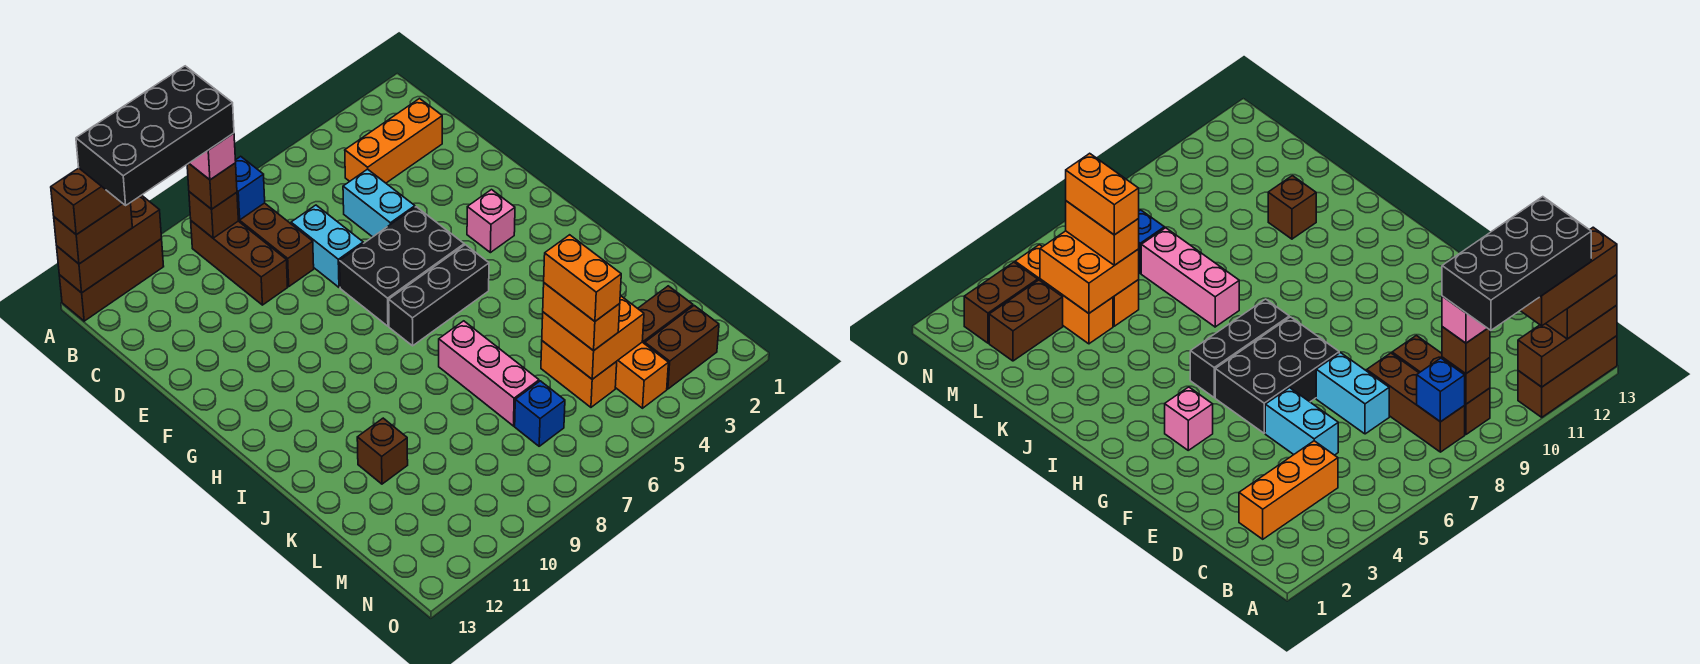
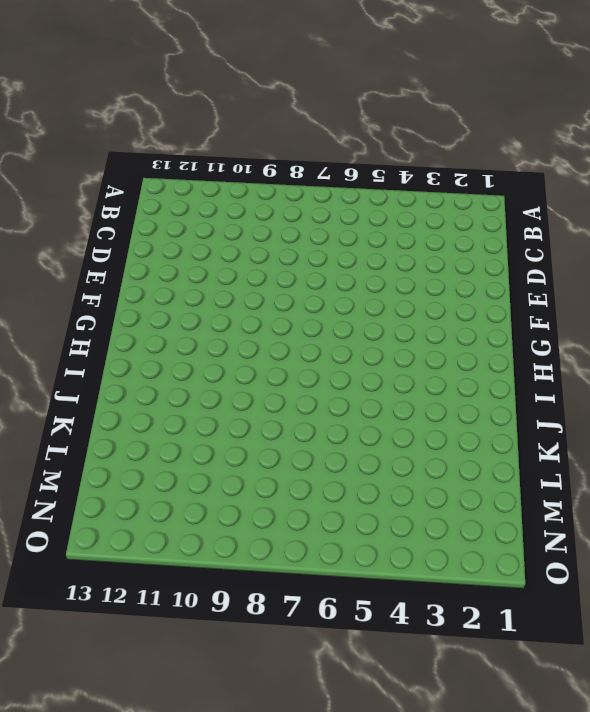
none -> brown 1x3 brick [59,239,164,321]
none -> brown 1x3 brick [238,203,314,286]
none -> brown 1x3 brick [191,221,288,305]

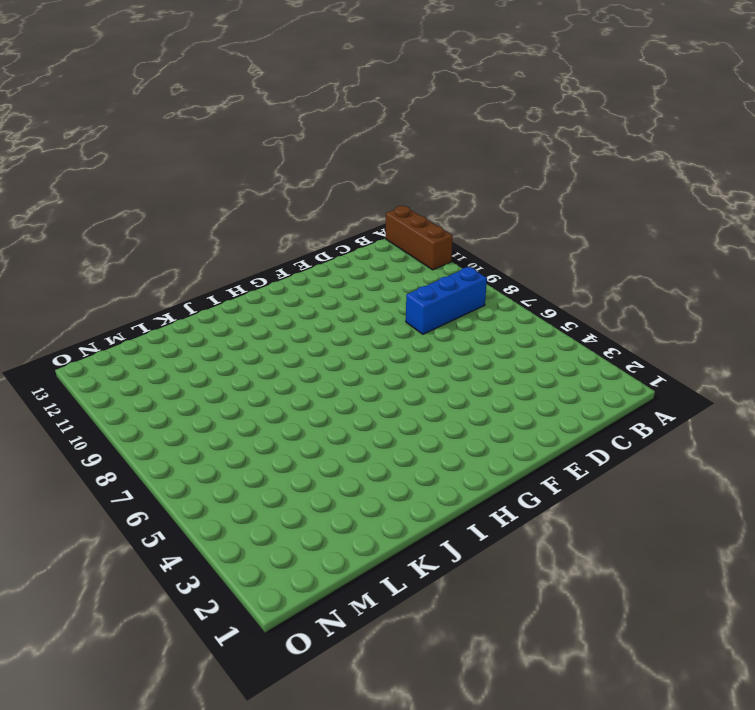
blue 1x3 brick [406,267,487,334] -> brown 1x3 brick [238,203,314,286]
none -> brown 1x3 brick [191,221,288,305]
none -> orange 1x3 brick [345,99,442,183]
none -> cyan 1x2 brick [343,169,415,237]

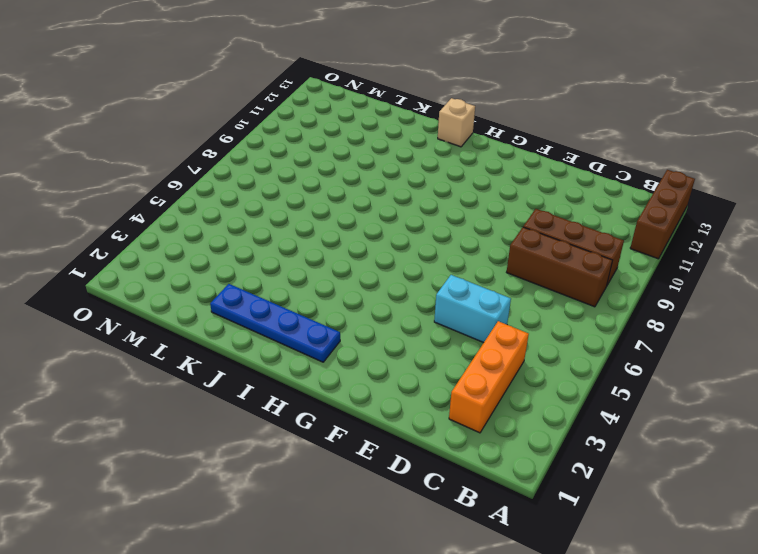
blue 1x4 plate [210,284,340,362] -> none
tan 1x1 brick [438,98,475,147] -> none
none -> cyan 1x2 brick [291,205,363,287]
none -> black 2x3 brick [340,207,464,326]
none -> pink 1x1 brick [467,190,515,253]

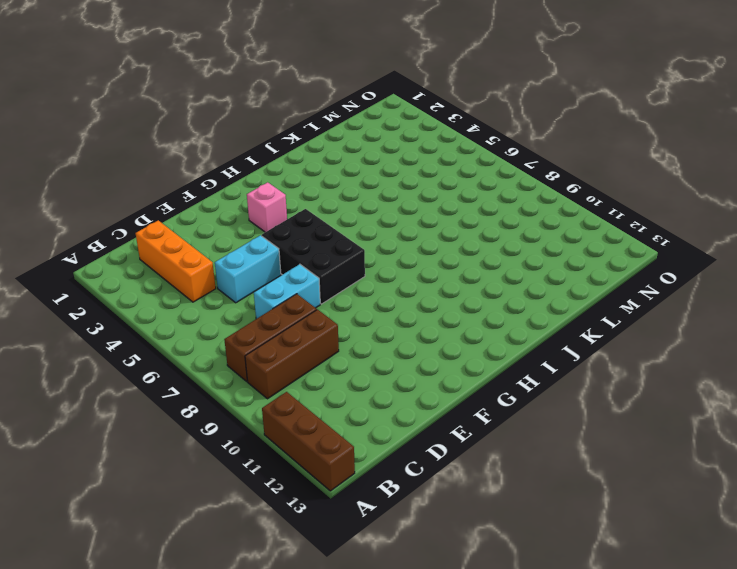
none -> black 1x3 brick [389,245,489,346]
none -> pink 1x3 brick [439,321,539,426]
none -> brown 1x1 brick [357,418,408,484]

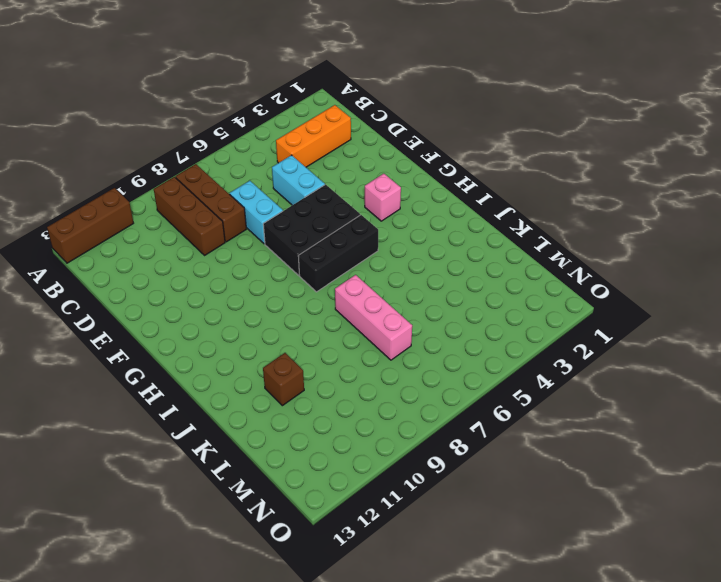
none -> orange 1x3 brick [615,342,668,408]
none -> orange 1x2 brick [541,341,617,407]
none -> brown 1x2 brick [638,286,693,344]

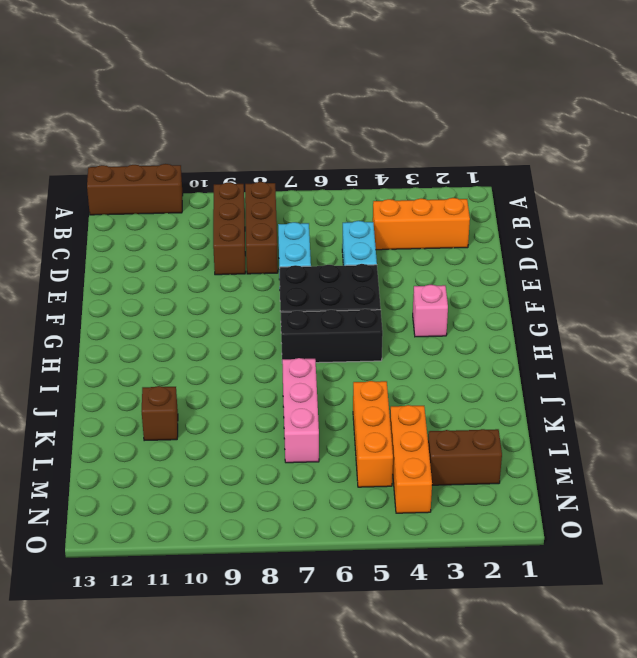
orange 1x3 brick [353,381,393,487] -> orange 1x2 brick [541,341,617,407]
none -> blue 1x1 brick [515,381,565,446]
none -> brown 1x2 brick [645,306,719,389]
none -> brown 1x3 brick [57,195,162,293]

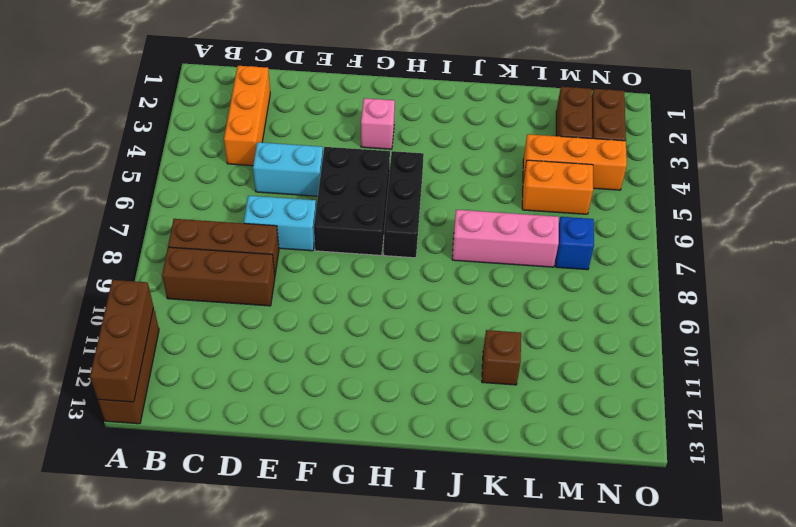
none -> blue 1x1 brick [235,156,265,220]
none -> brown 1x1 brick [189,192,238,238]
none -> orange 2x2 brick [542,296,644,379]

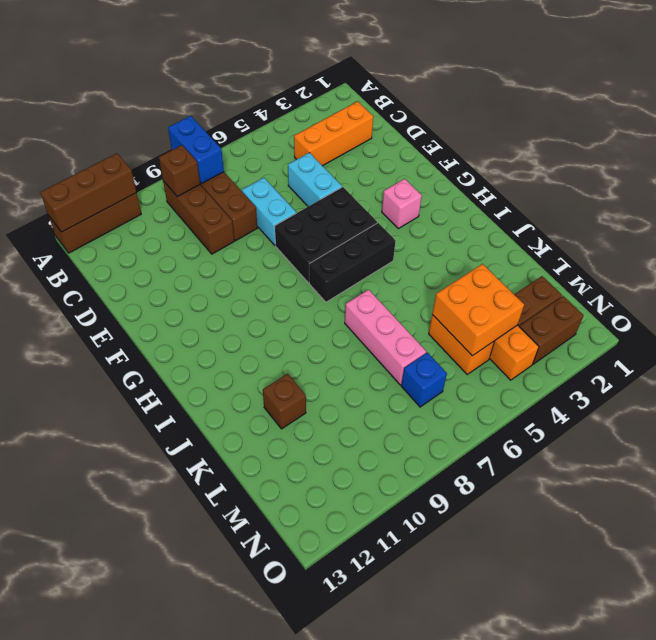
blue 1x2 brick [168,116,224,184] -> blue 1x1 brick [235,156,265,220]
none -> brown 1x2 brick [54,203,132,264]
none -> brown 1x1 brick [187,163,237,209]
none -> orange 1x2 brick [543,283,620,351]

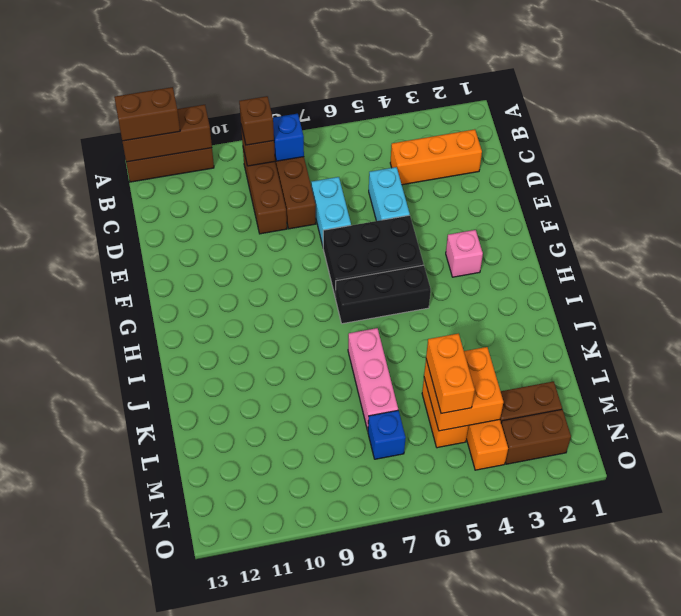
none -> brown 1x1 brick [357,418,408,484]
none -> brown 1x3 brick [51,168,123,235]
none -> pink 1x1 brick [189,133,236,180]

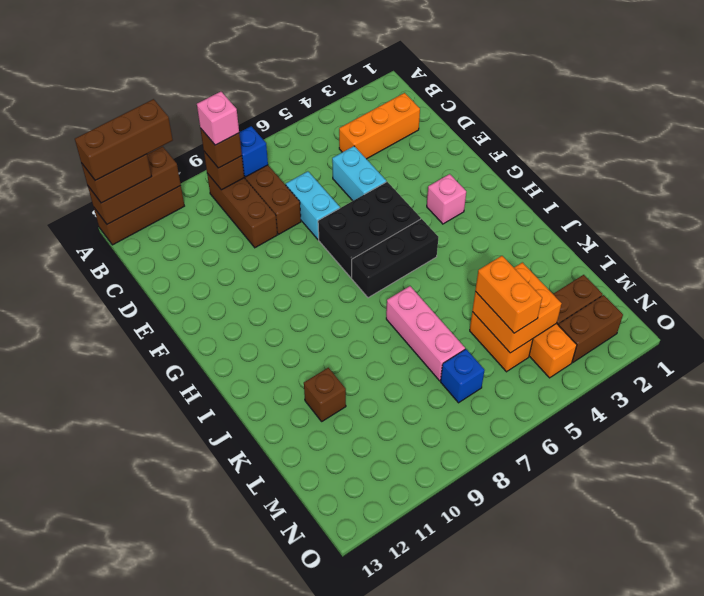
none -> orange 1x2 brick [544,235,621,321]
none -> black 2x4 brick [76,66,234,205]

